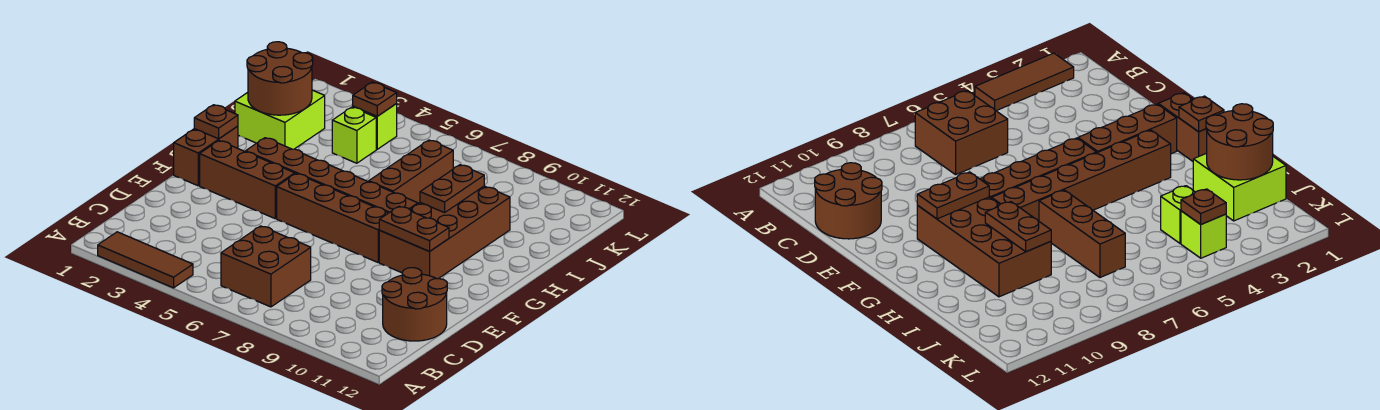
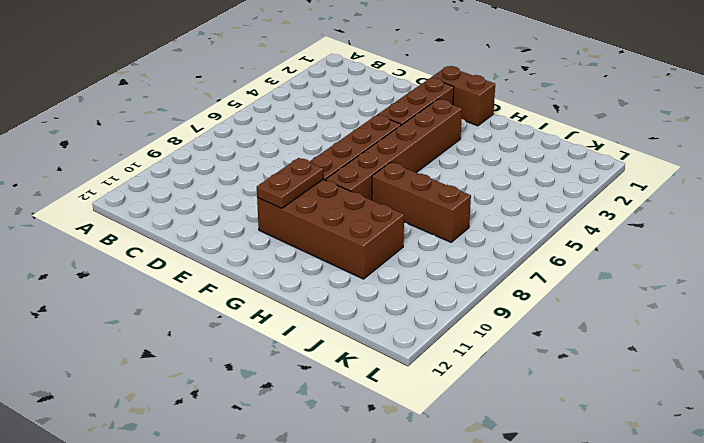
none -> brown 1x3 tile [98,232,193,288]
none -> brown 2x2 brick [221,226,311,307]
none -> brown 2x2 round brick [382,268,447,341]

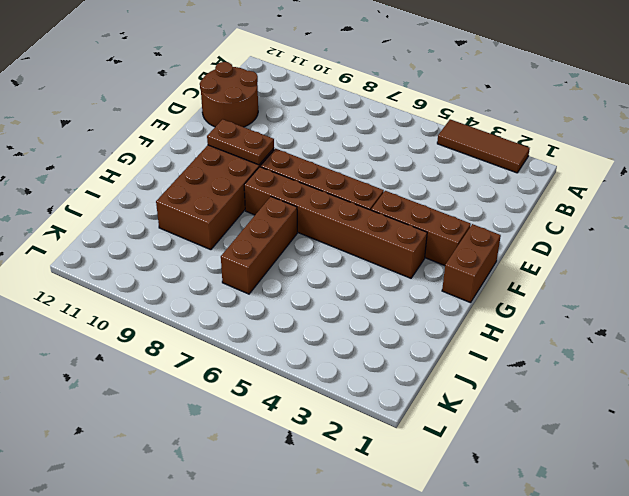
none -> brown 2x2 brick [221,226,311,307]
none -> lime 2x2 brick [235,90,325,149]
none -> lime 1x1 brick [332,107,376,163]

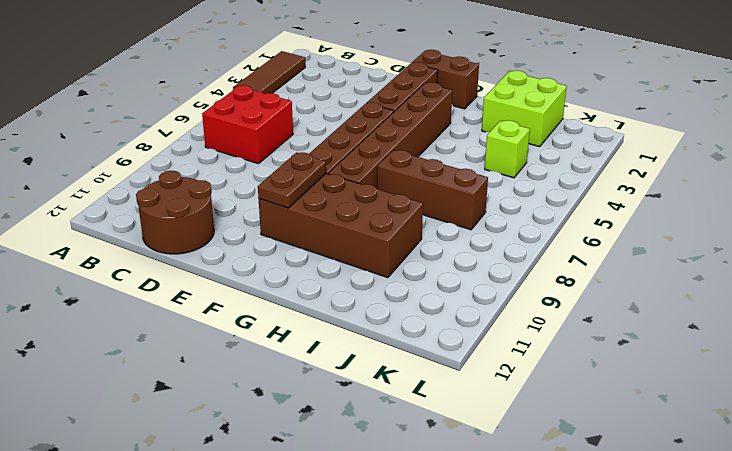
red 2x2 brick [202,85,293,164] -> brown 2x2 brick [221,226,311,307]
none -> lime 1x1 brick [353,104,397,149]
none -> brown 1x1 plate [194,105,238,139]
none -> brown 1x2 plate [420,165,484,213]

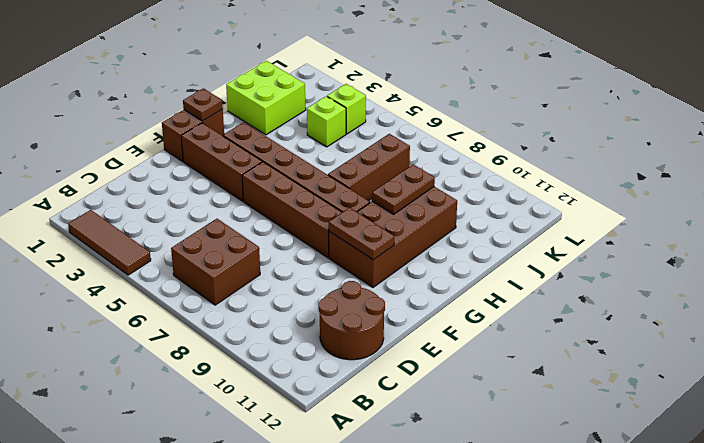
none -> brown 2x2 round brick [247,42,313,115]
none -> brown 1x1 plate [353,82,397,116]

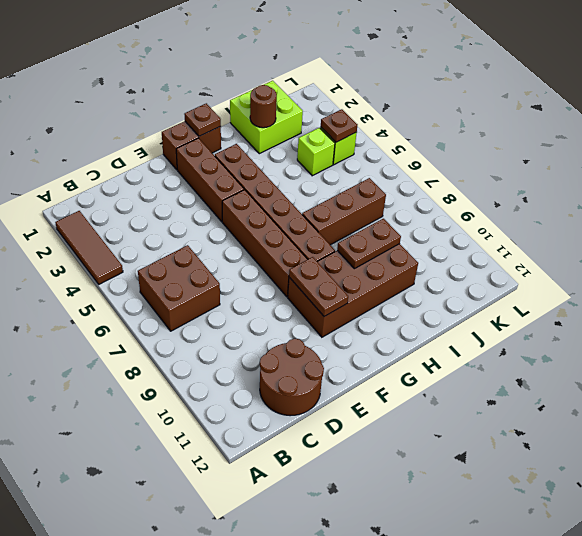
brown 1x1 round brick [250,85,277,128] -> brown 2x2 round brick [247,42,313,115]

